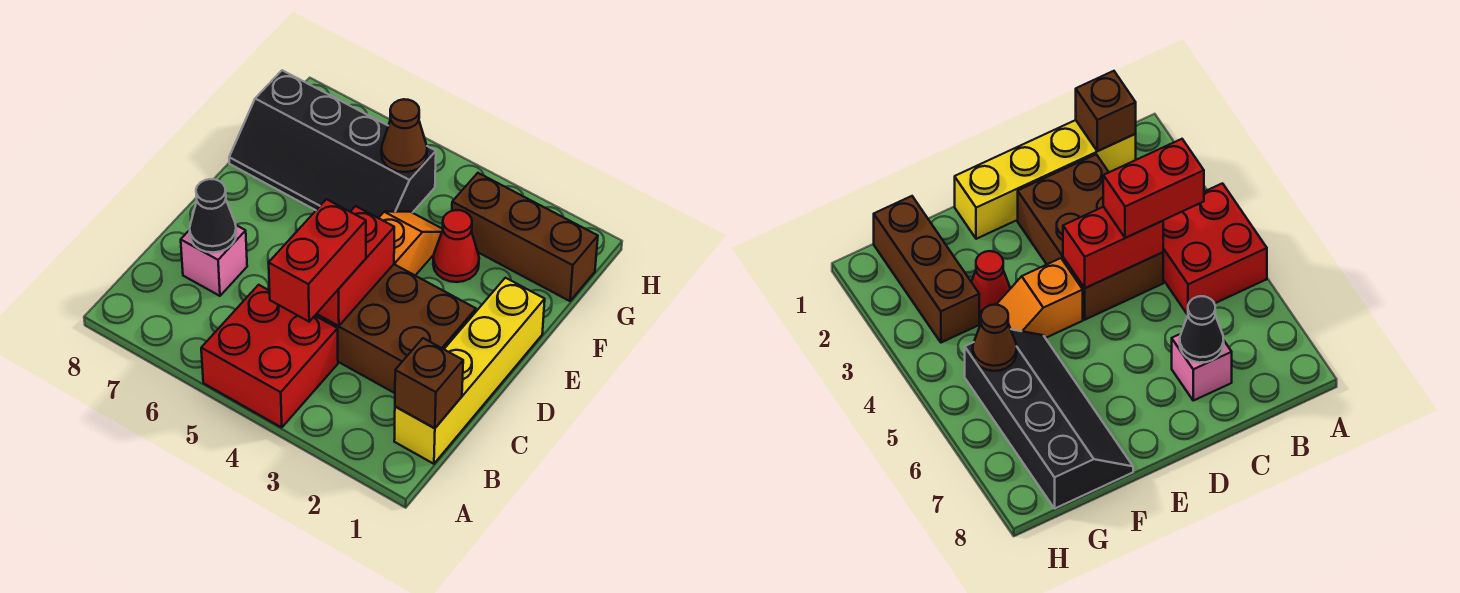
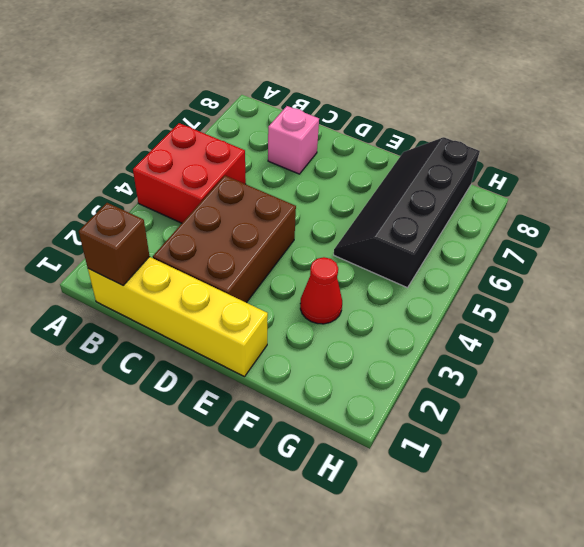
none -> orange 1x2 slope [379,212,443,275]
none -> brown 1x3 brick [452,173,598,301]
none -> red 1x2 brick [317,206,394,326]

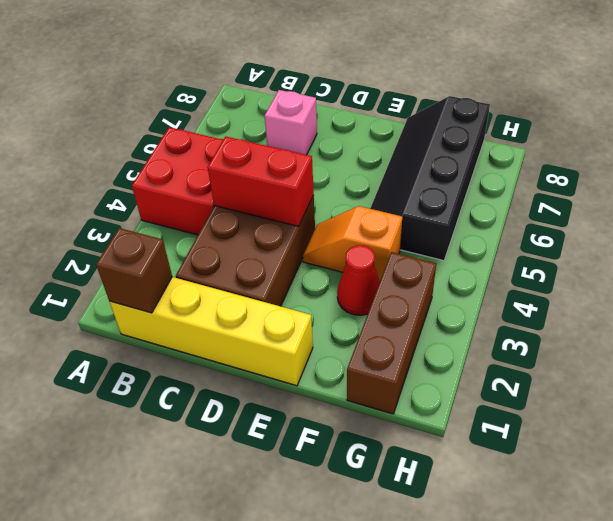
orange 1x2 slope [303,206,402,282] -> orange 1x2 slope turned to [379,212,443,275]
none -> black 1x1 cone [190,179,236,252]
none -> brown 1x1 cone [381,99,427,172]
none -> red 1x2 brick [269,199,366,322]

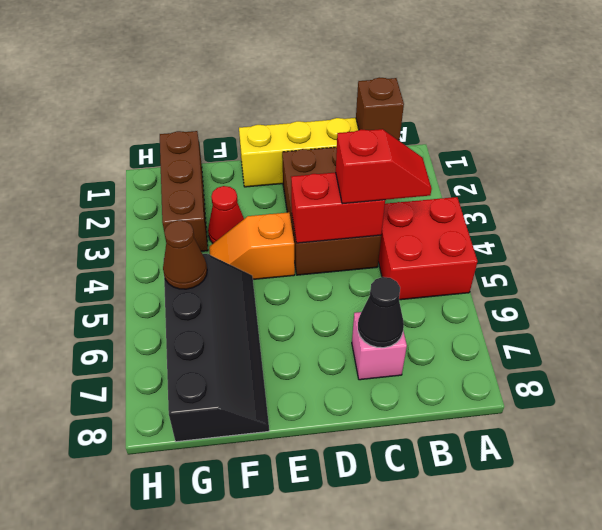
red 1x2 slope [336,129,432,204] -> red 1x2 brick [269,199,366,322]

